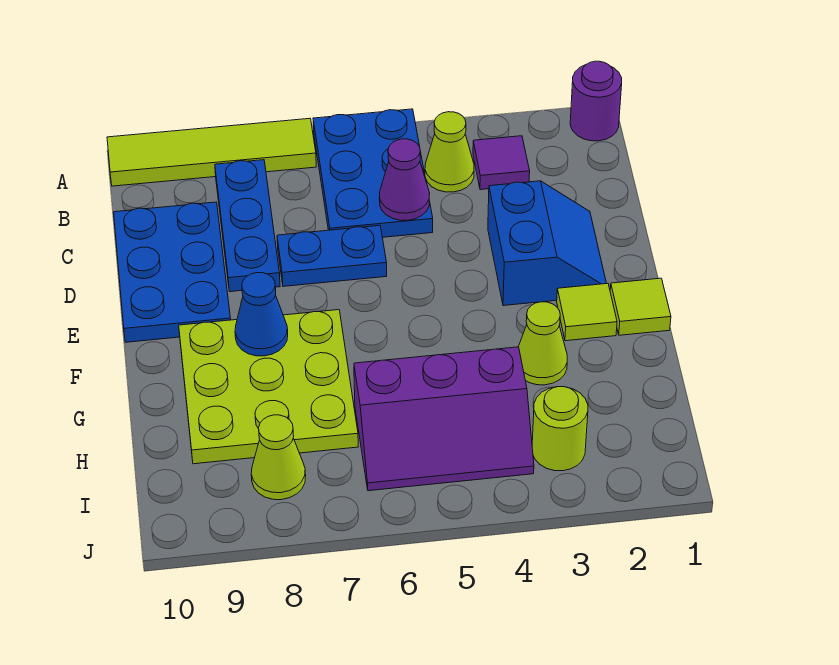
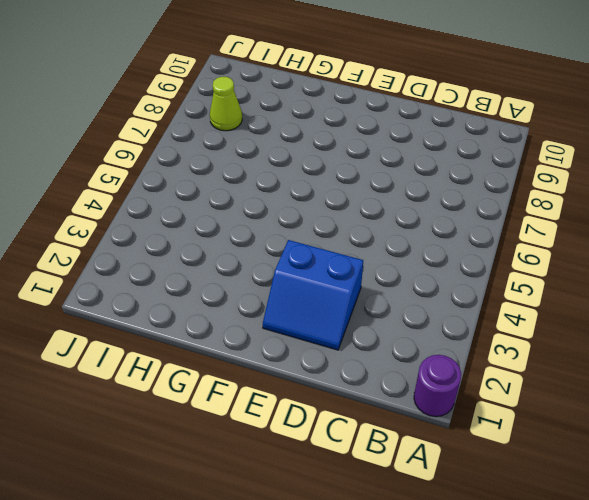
none -> blue 2x3 plate [313,109,433,237]
none -> lime 1x4 tile [107,118,316,186]
none -> purple 1x1 tile [473,136,530,190]

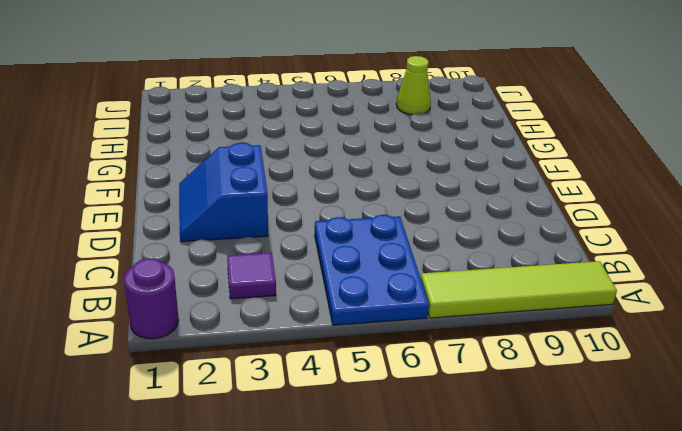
none -> lime 1x1 cone [425,112,474,192]
none -> blue 1x3 plate [215,160,280,292]
none -> blue 2x3 plate [114,202,231,342]

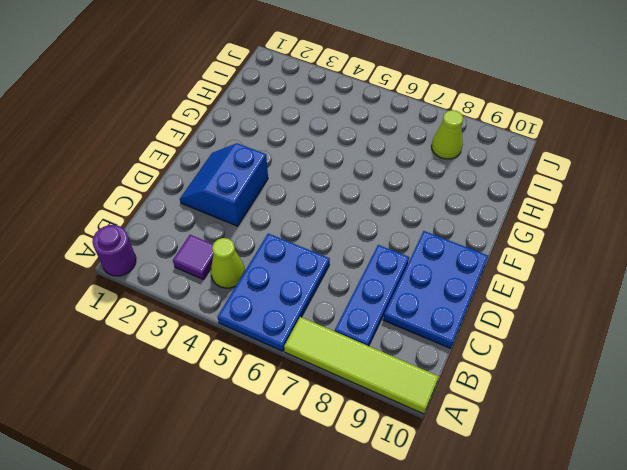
none -> blue 1x2 plate [277,225,387,286]
none -> lime 1x1 tile [610,278,671,335]
none -> lime 1x1 tile [557,283,617,341]

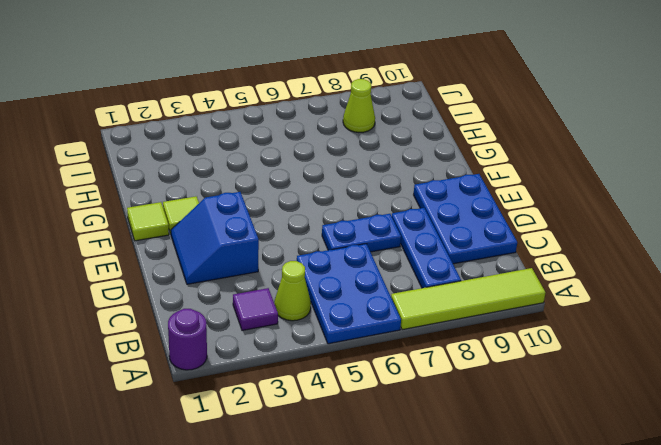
none -> lime 3x3 plate [179,310,358,464]
none -> lime 1x1 cone [519,302,567,385]
none -> purple 2x3 slope [354,347,534,491]

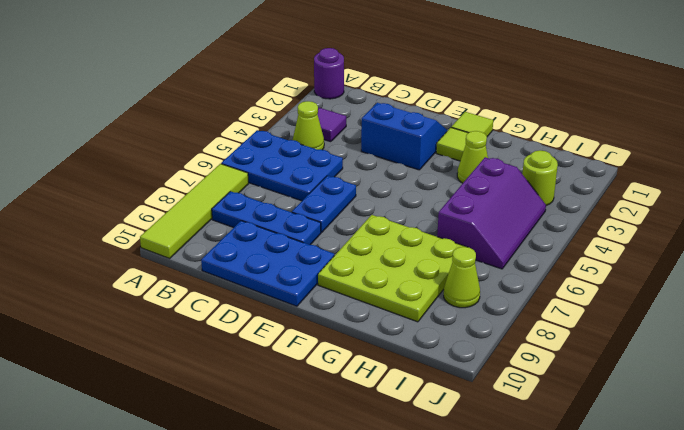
none -> purple 1x1 cone [379,139,430,220]
none -> blue 1x1 cone [235,273,288,356]

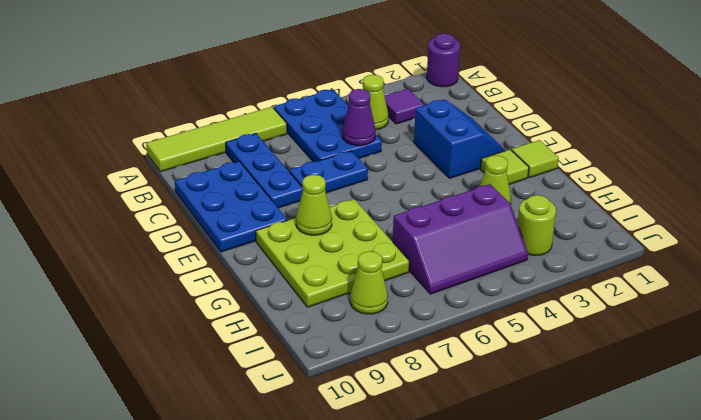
lime 1x1 cone [296,175,332,235] -> blue 1x1 cone [235,273,288,356]

